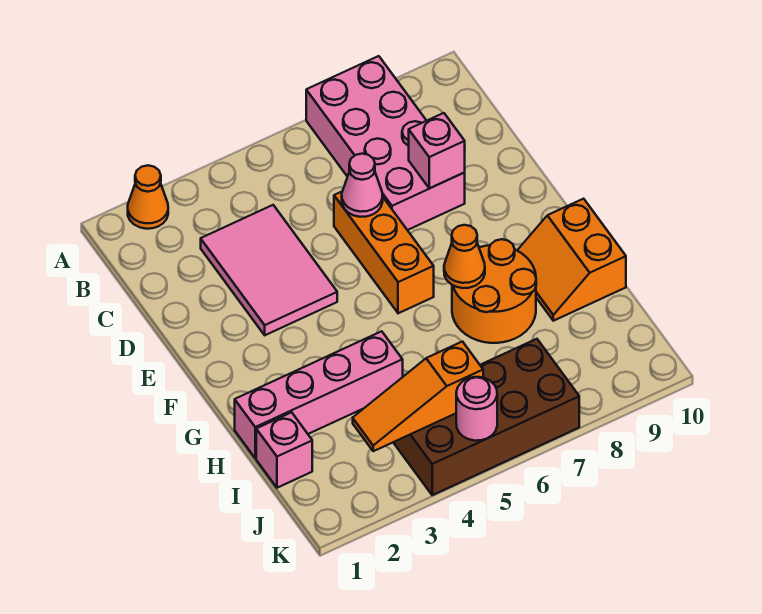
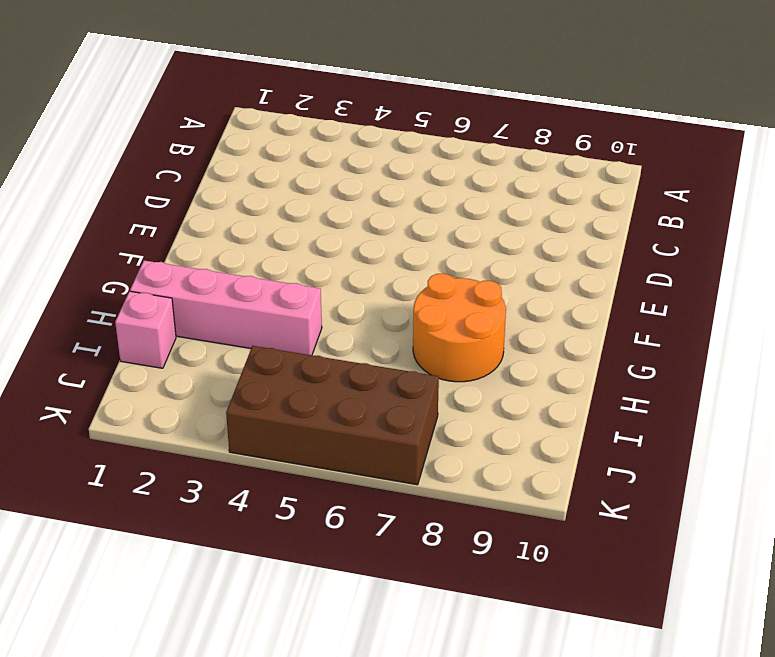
none -> orange 1x1 cone [128,165,168,229]
none -> pink 2x4 brick [306,56,465,230]
none -> pink 2x3 tile [201,205,337,335]

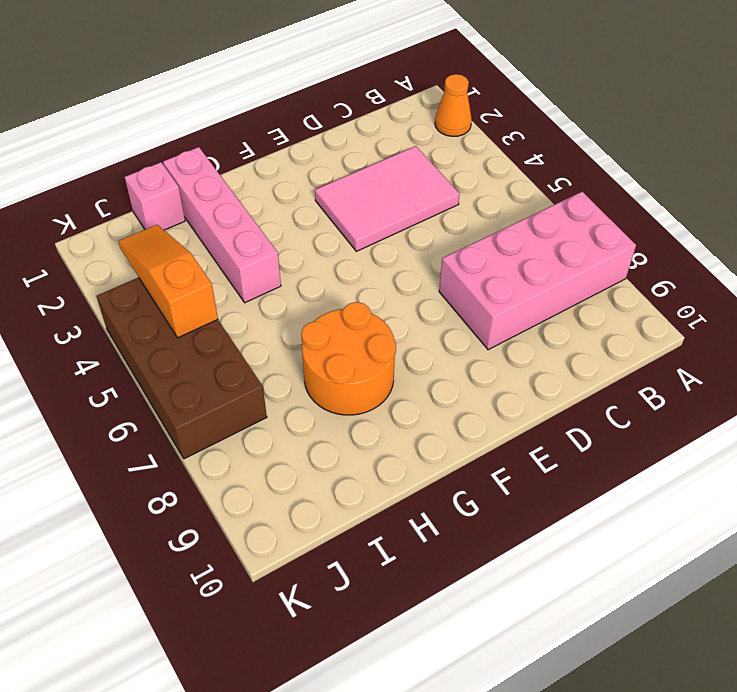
none -> orange 1x3 brick [334,192,434,313]
none -> orange 2x2 slope [517,199,626,321]
none -> pink 1x1 cone [342,154,383,217]

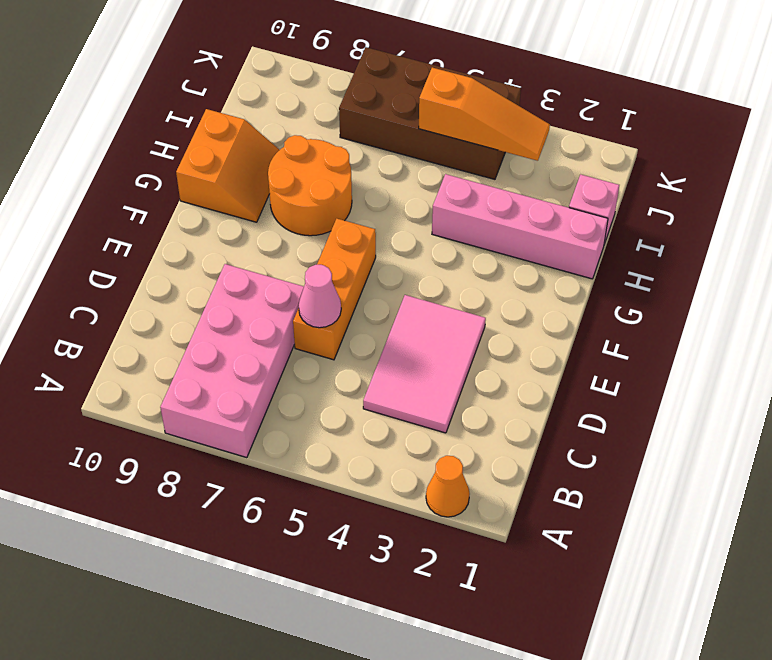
none -> pink 1x1 brick [409,113,465,188]
none -> orange 1x1 cone [444,225,485,288]
none -> pink 1x1 round brick [456,377,497,441]

